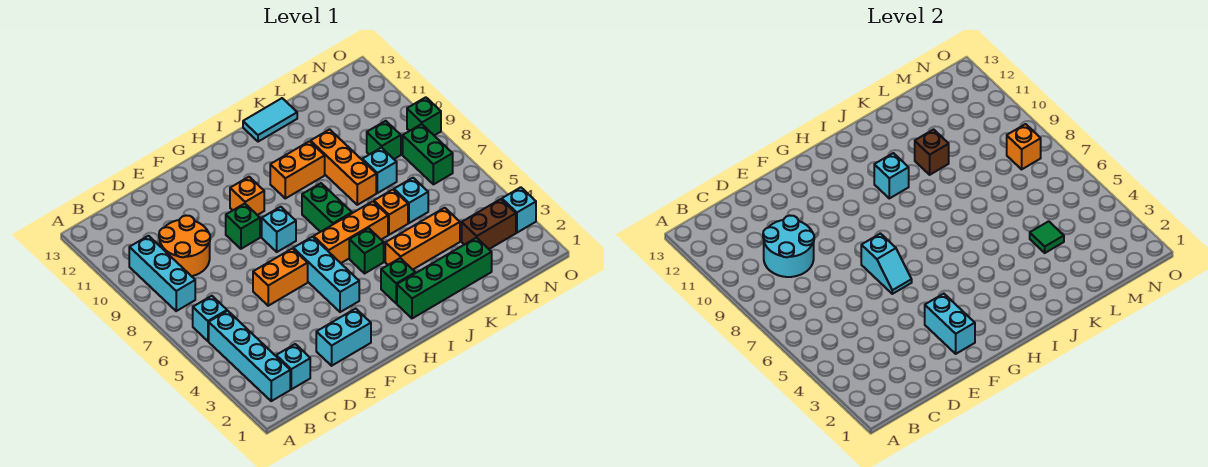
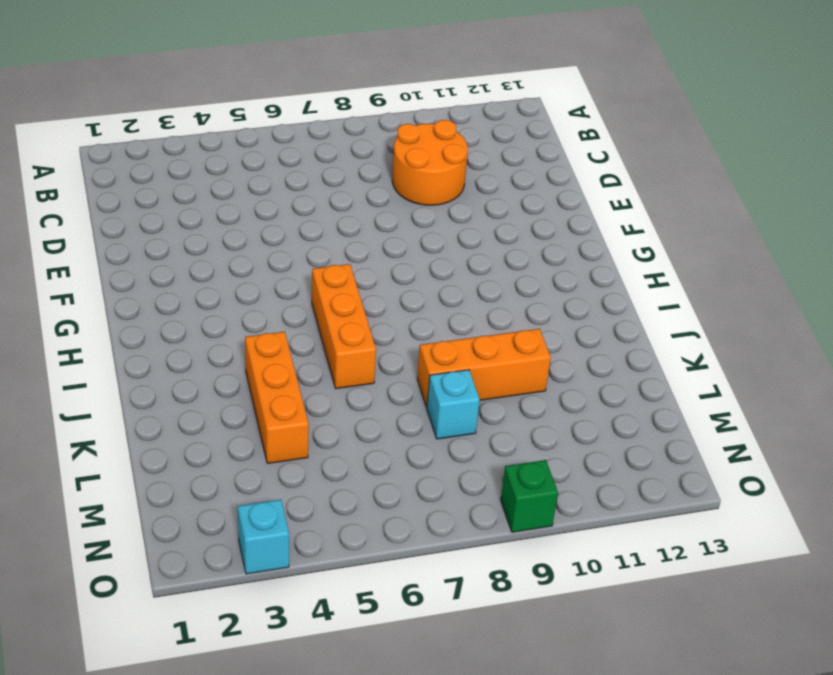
none -> cyan 1x4 brick [209,311,290,401]
none -> cyan 1x1 brick [193,296,227,341]
none -> cyan 1x3 brick [129,236,195,311]
none -> cyan 1x1 brick [276,344,310,389]

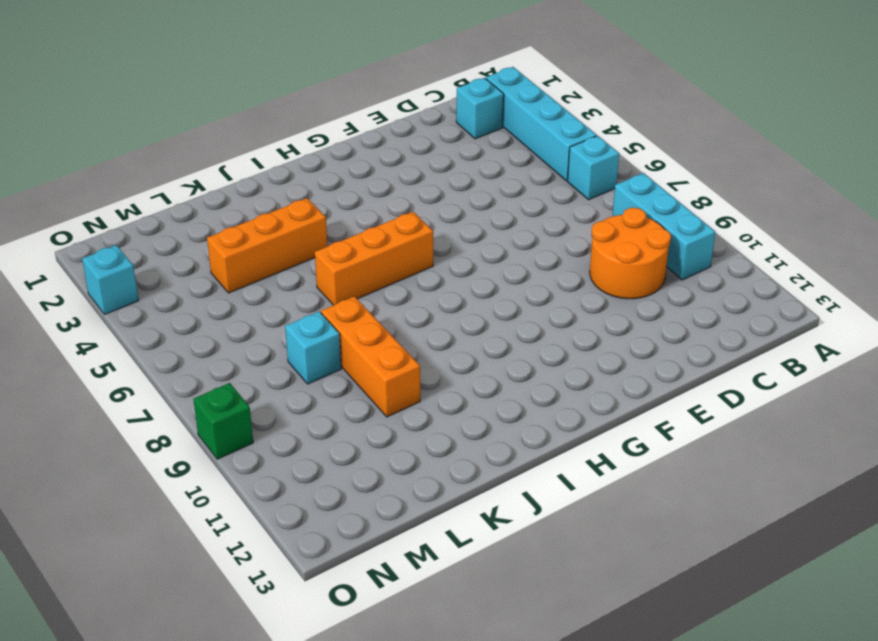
none -> cyan 1x2 brick [316,309,371,366]
none -> orange 1x2 brick [253,249,308,306]
none -> green 1x1 brick [226,204,260,249]
none -> cyan 1x3 brick [293,237,359,312]

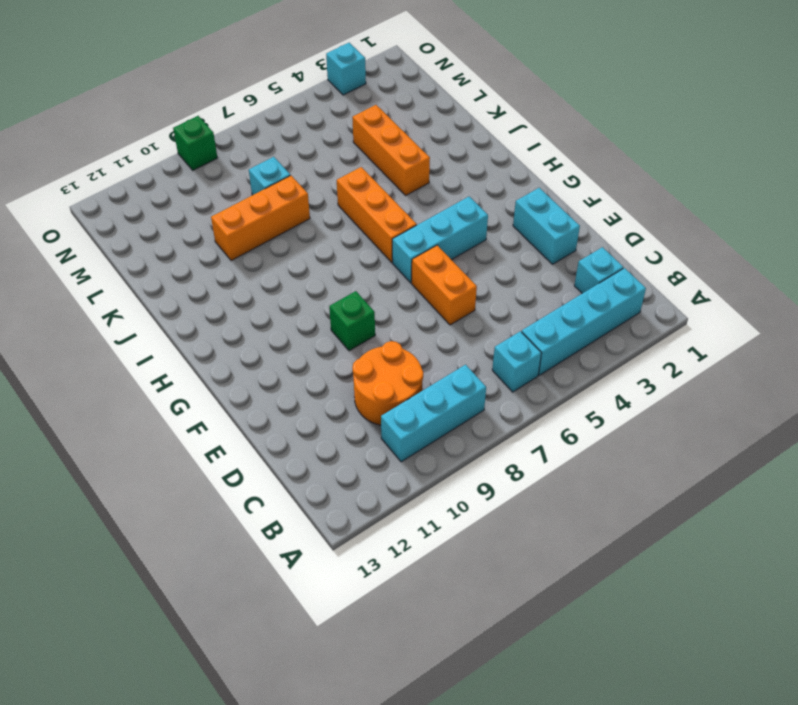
none -> cyan 1x1 brick [262,207,296,252]
none -> orange 1x1 brick [230,177,264,215]
none -> green 1x4 brick [397,238,492,318]
none -> green 1x1 brick [381,258,415,303]

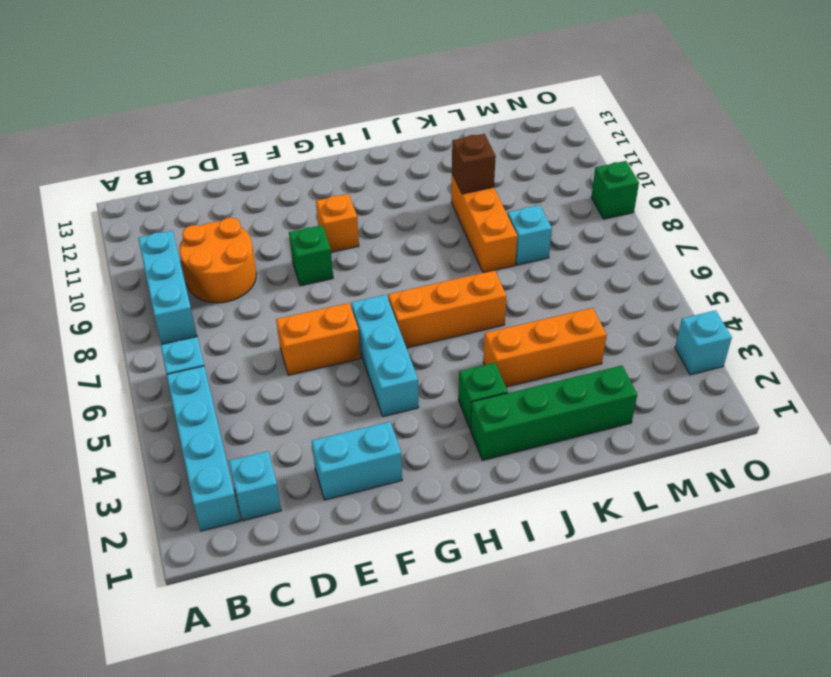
none -> cyan 1x1 brick [262,207,296,252]
none -> green 1x1 brick [349,228,384,273]
none -> green 1x2 brick [302,183,352,232]
none -> orange 1x2 brick [270,141,325,198]

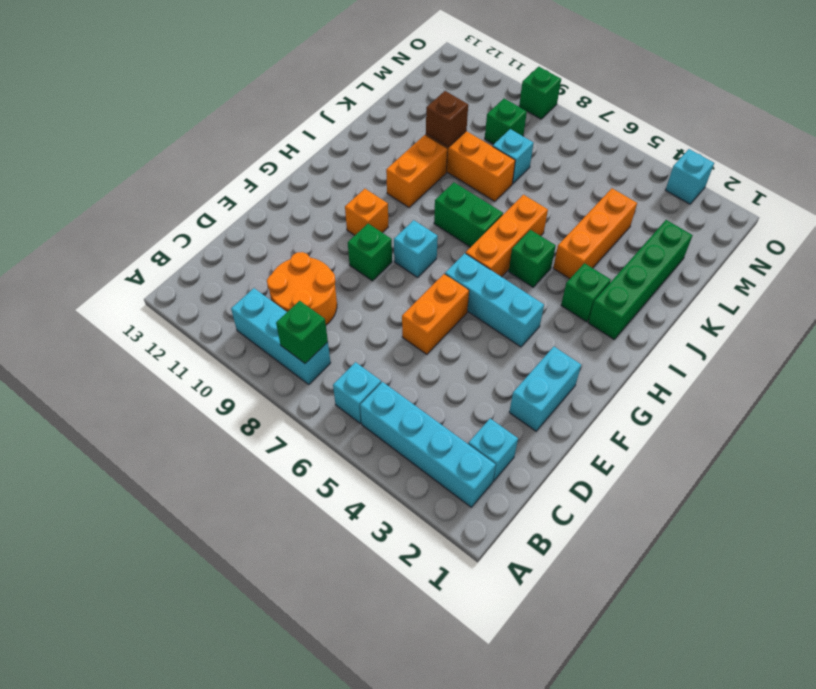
green 1x1 brick [276,301,328,363] -> none
none -> cyan 1x2 tile [243,98,297,142]
none -> orange 1x1 brick [374,190,408,235]
none -> cyan 1x1 brick [394,178,428,223]
none -> brown 1x2 brick [462,199,516,249]

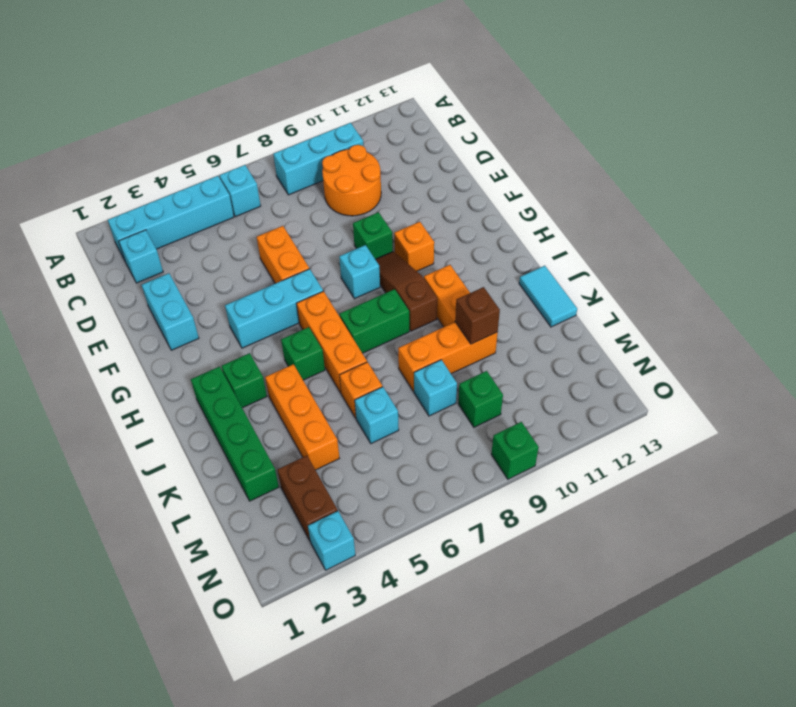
brown 1x3 slope [375,252,437,331] -> none
none -> green 1x2 brick [403,124,453,184]
none -> cyan 2x2 round brick [763,216,814,277]
none -> cyan 1x2 brick [925,294,975,354]
none -> cyan 1x2 slope [861,234,912,294]

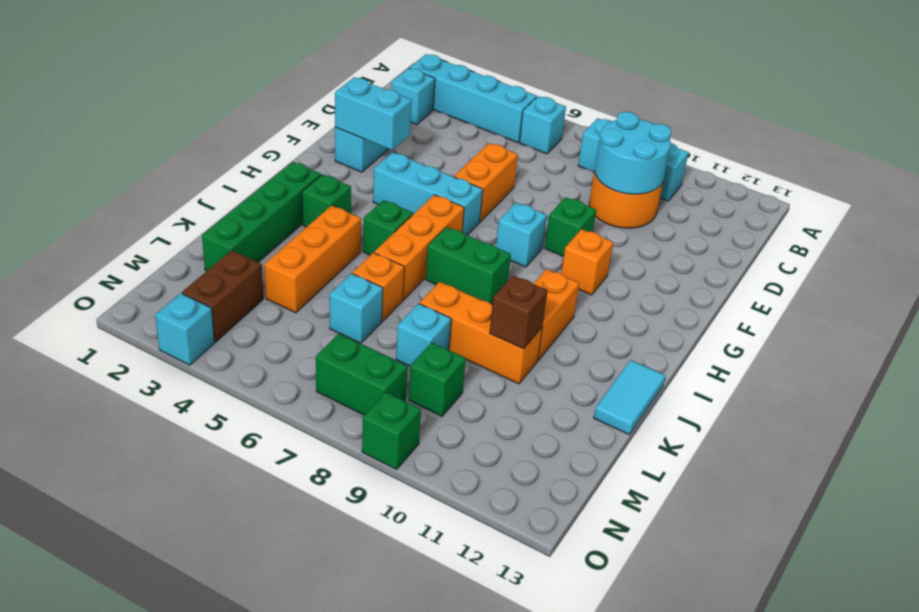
none -> cyan 1x2 slope [861,234,912,294]
none -> cyan 1x1 brick [874,153,909,198]
none -> green 1x1 tile [1030,221,1064,253]
none -> orange 1x1 brick [1007,124,1041,169]

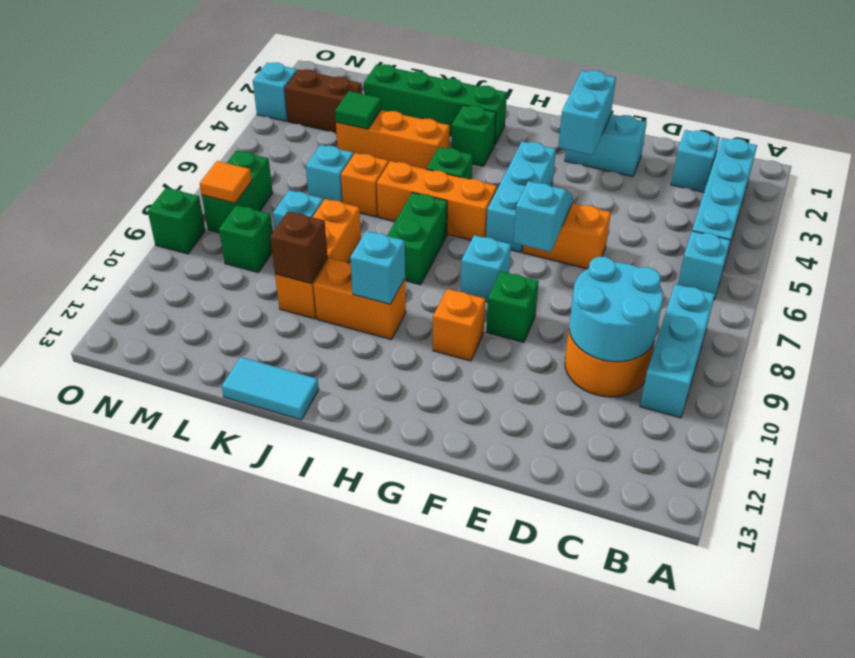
orange 1x1 tile [200,161,252,203] -> orange 1x1 brick [1007,124,1041,169]

